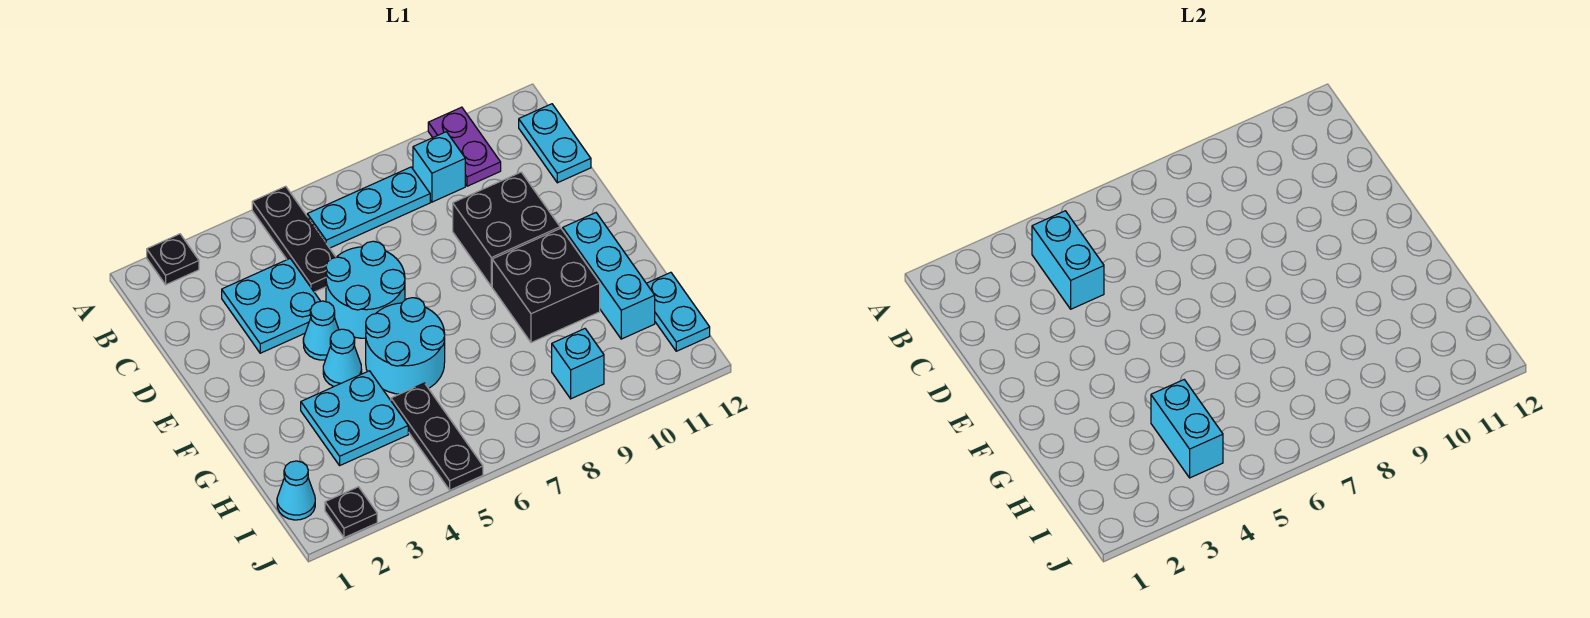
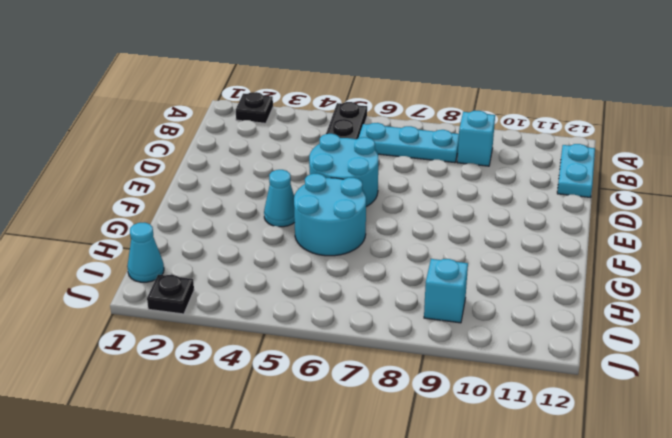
none -> purple 1x2 plate [428,107,501,186]
none -> cyan 2x2 plate [222,259,321,353]
none -> black 2x2 brick [453,172,560,286]

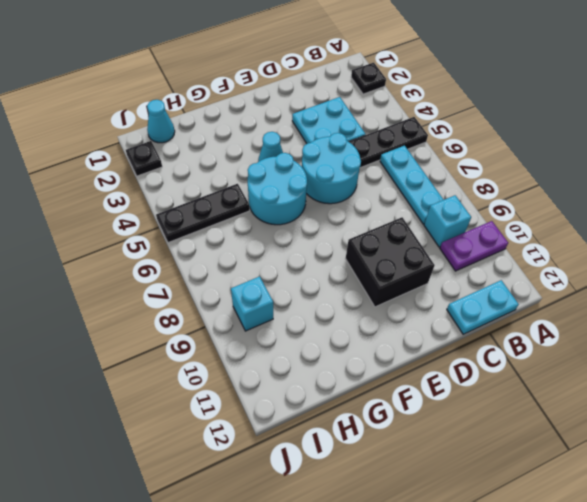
none -> cyan 1x1 cone [303,301,339,360]
none -> black 2x2 brick [492,228,600,343]
none -> cyan 1x3 brick [563,213,655,339]

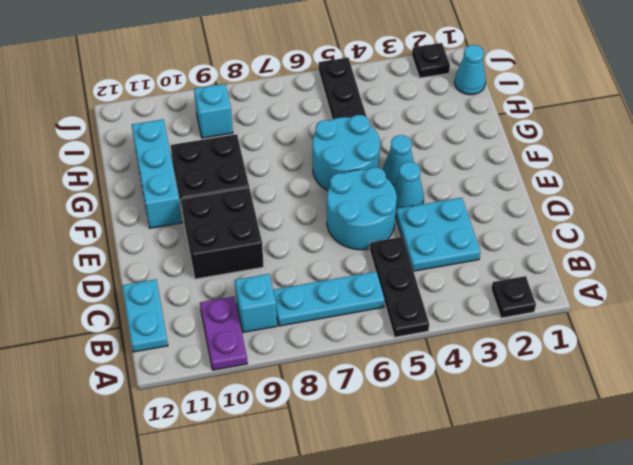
none -> cyan 2x2 plate [301,371,408,465]
none -> cyan 1x2 plate [646,272,710,351]
none -> cyan 1x2 brick [1032,211,1104,309]

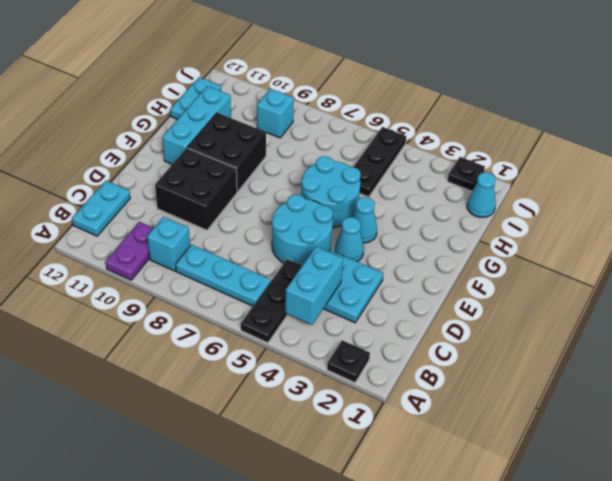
none -> cyan 2x2 plate [301,371,408,465]
none -> cyan 1x2 brick [1151,380,1223,478]

